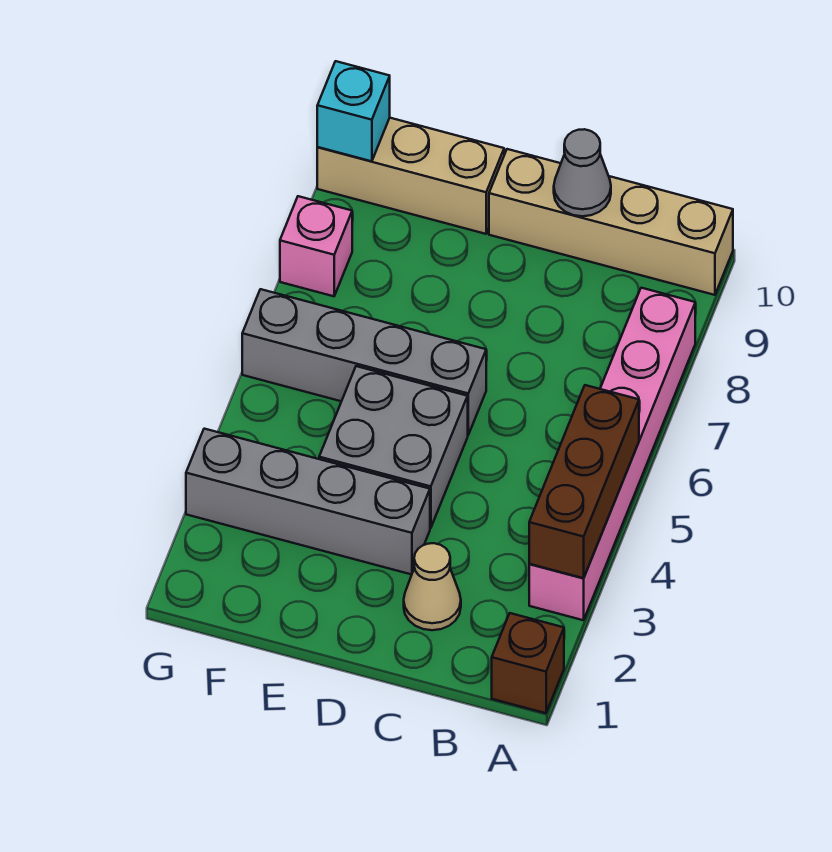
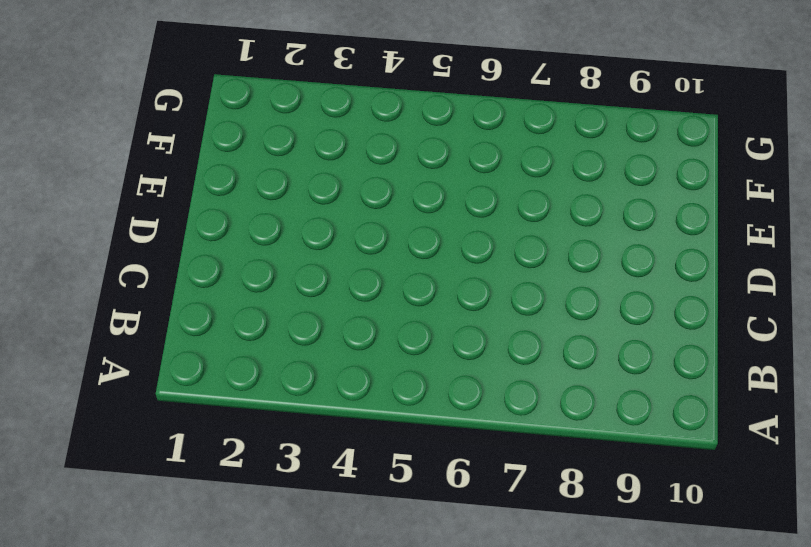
none -> brown 1x1 brick [492,613,564,713]
none -> pink 1x6 brick [529,288,695,620]
none -> tan 1x4 brick [489,149,733,295]

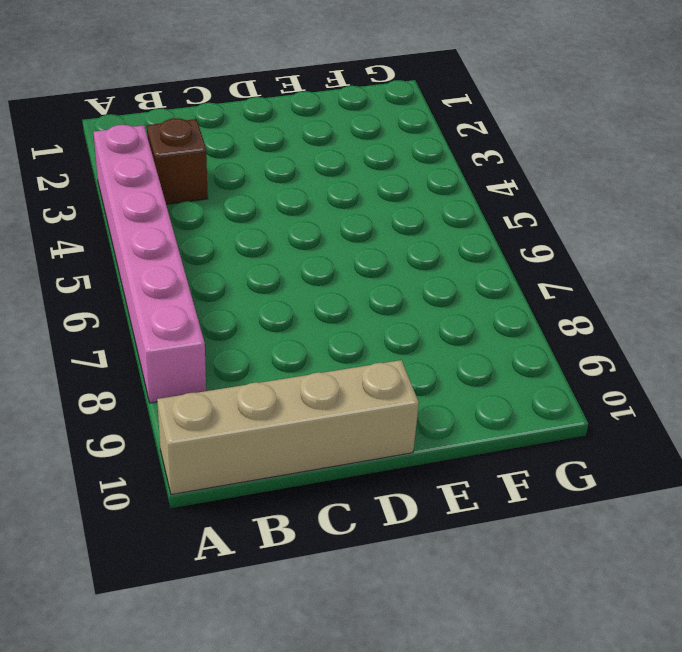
brown 1x1 brick [147,118,208,205] -> brown 1x1 brick moved to [492,613,564,713]
none -> tan 1x1 cone [404,543,461,630]
none -> grey 1x4 brick [186,429,430,575]
none -> grey 2x2 brick [319,366,468,528]

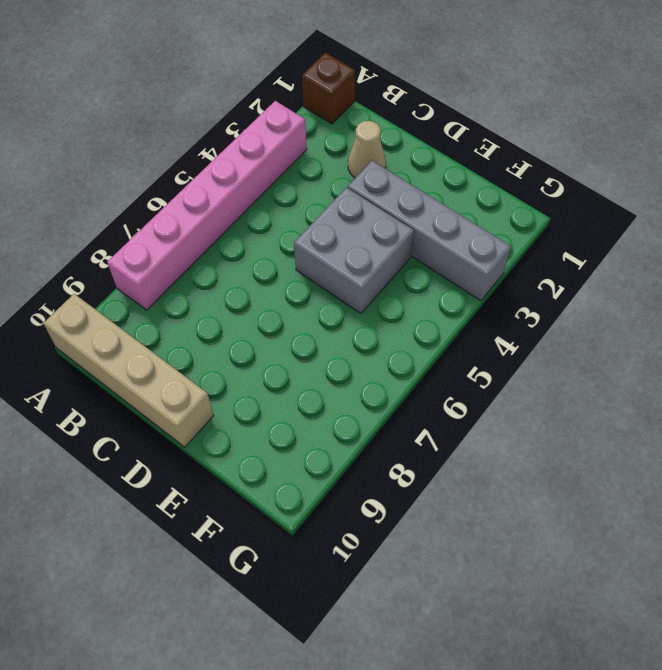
none -> grey 1x4 brick [242,289,486,435]
none -> tan 1x3 brick [317,118,504,234]
none -> pink 1x1 brick [280,196,352,296]

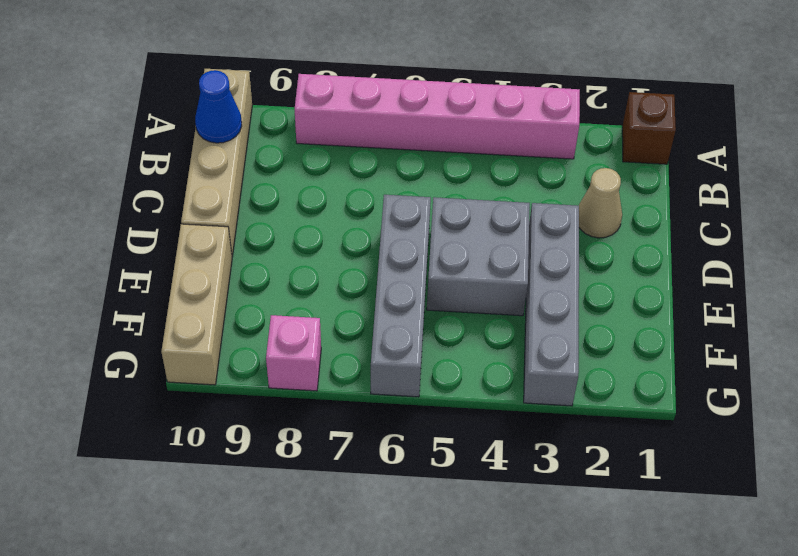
blue 1x1 cone [195,70,242,143] -> none
none -> brown 1x3 brick [529,385,639,578]
none -> grey 1x1 cone [554,129,611,216]
none -> cyan 1x1 brick [317,61,390,161]

